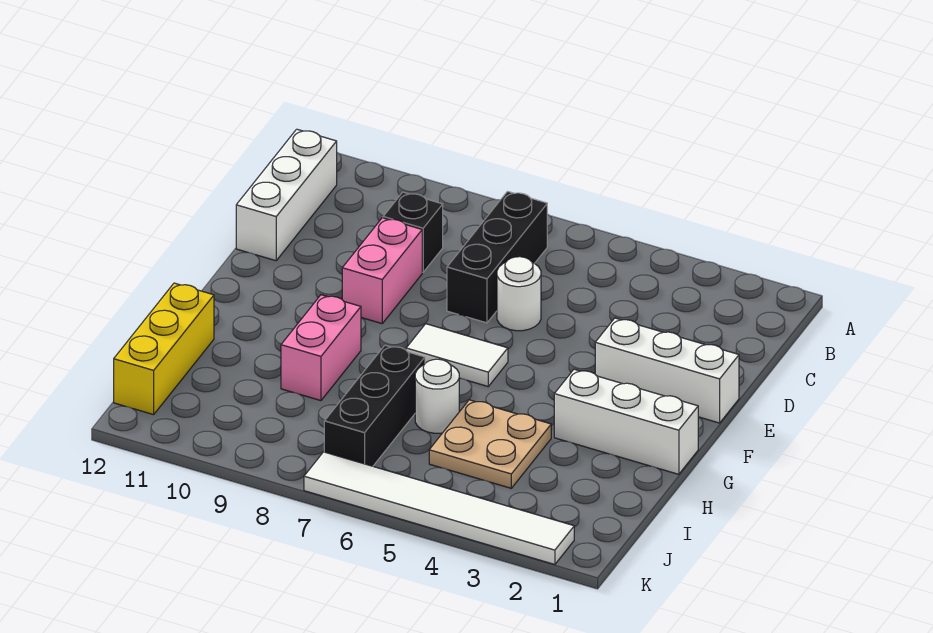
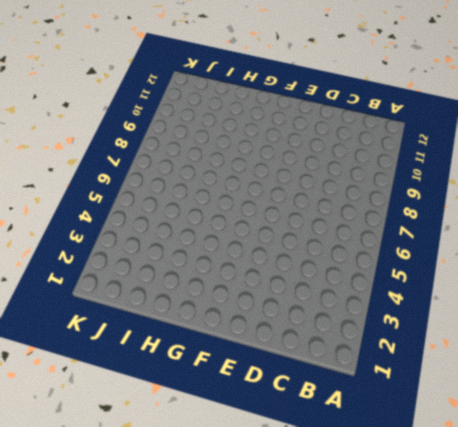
none -> black 1x3 brick [447,191,547,323]
none -> white 1x3 brick [236,129,337,261]
none -> black 1x1 brick [383,192,443,272]

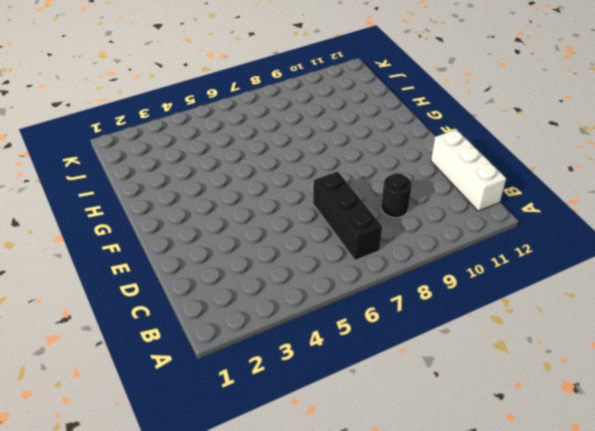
black 1x1 round brick [381,173,412,218] -> black 1x1 brick [383,192,443,272]
none -> white 1x1 round brick [497,257,541,331]
none -> pink 1x2 brick [342,218,422,324]
none -> white 1x3 brick [595,318,739,423]

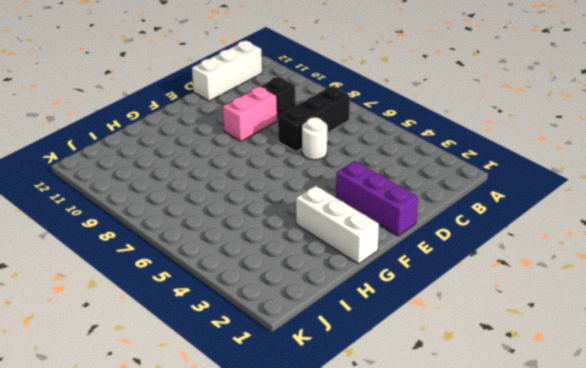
purple 1x3 brick [336,161,418,236] -> white 1x3 brick [595,318,739,423]
none -> white 1x2 tile [406,324,508,386]
none -> pink 1x2 brick [281,295,361,401]
none -> tan 2x2 plate [429,400,551,488]

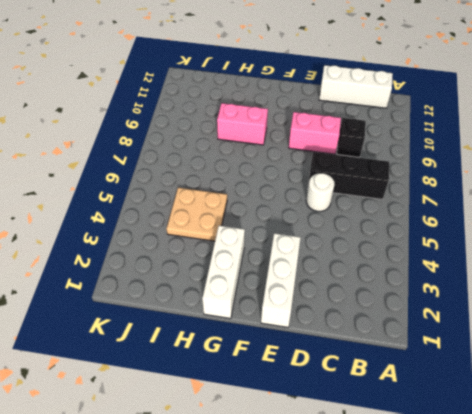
none -> white 1x2 tile [406,324,508,386]
none -> white 1x1 round brick [415,359,459,433]
none -> black 1x3 brick [324,345,425,466]

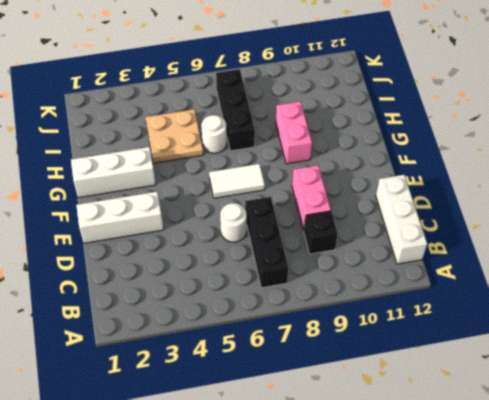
none -> yellow 1x3 brick [114,283,214,415]
none -> white 1x6 tile [304,452,574,565]

